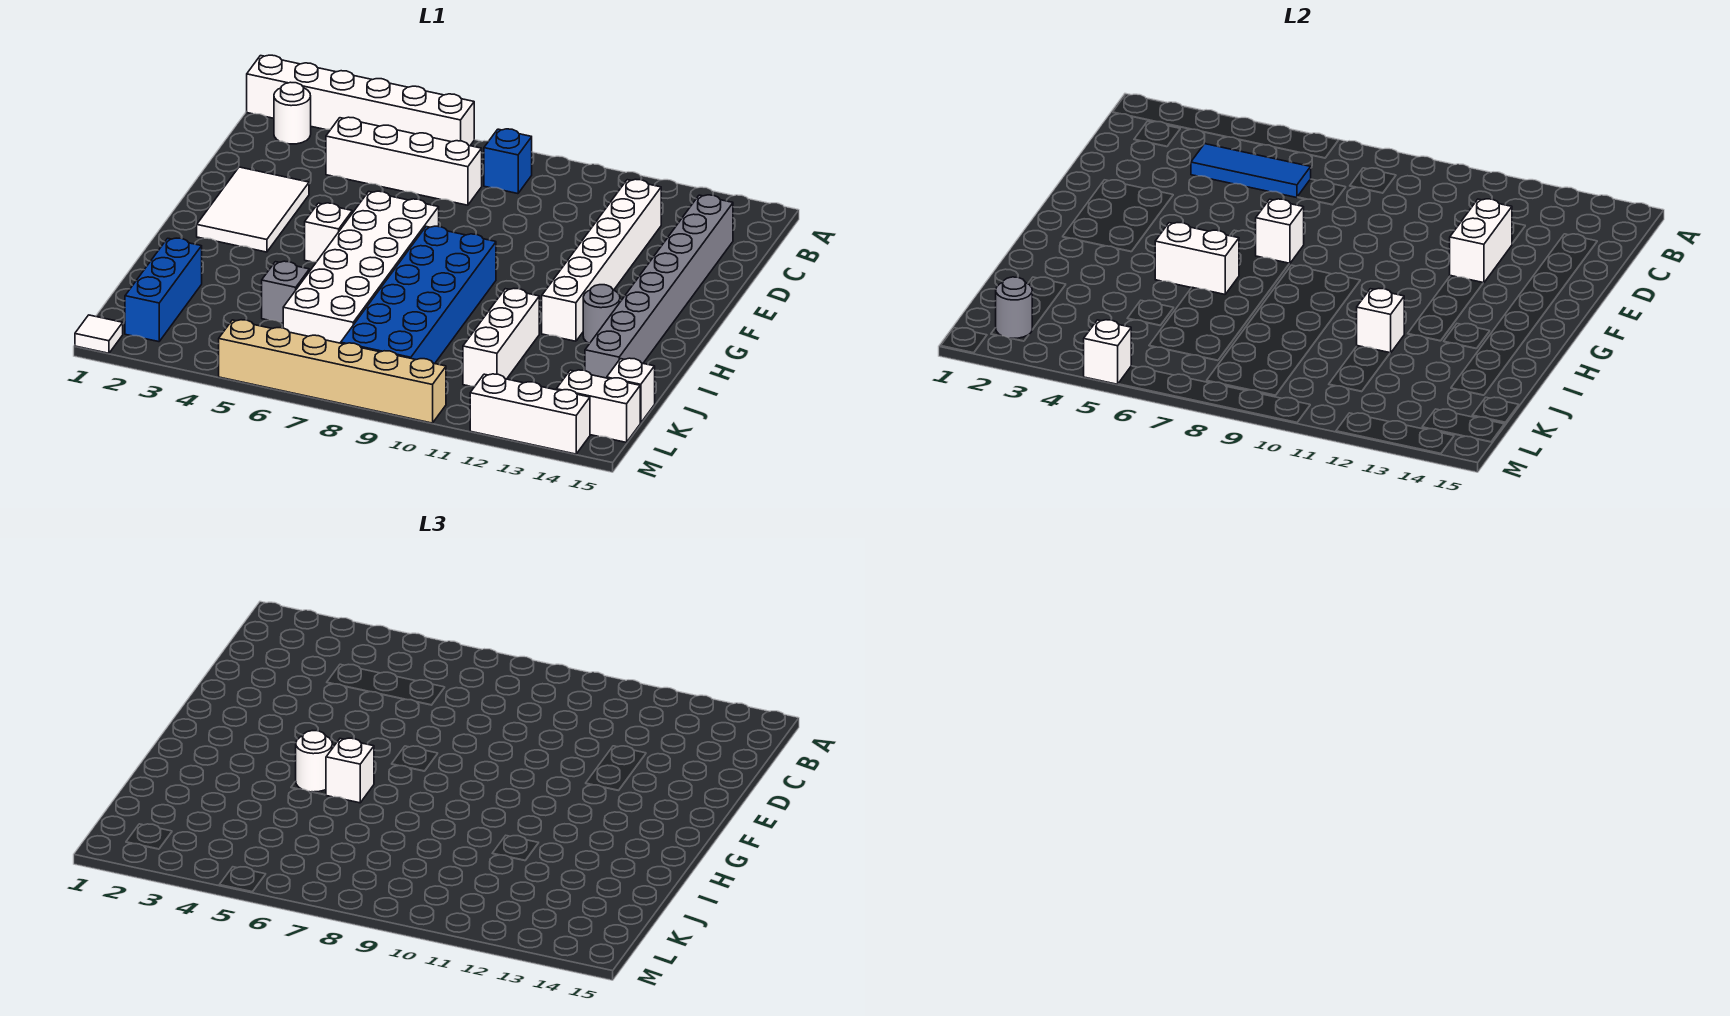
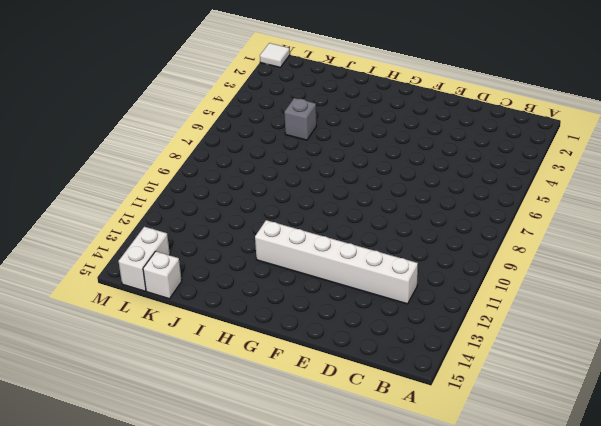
none -> white 1x6 brick [247,55,474,146]
none -> white 1x1 round brick [274,82,311,144]
none -> blue 1x1 brick [484,129,532,194]

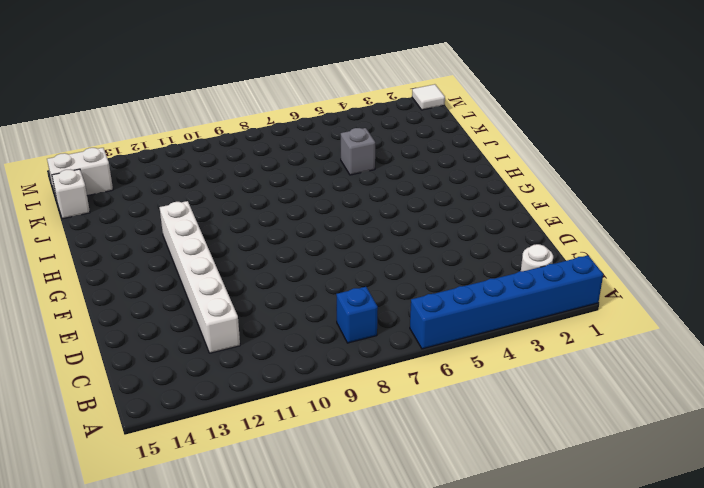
blue 1x6 brick [410,255,603,349] -> white 1x6 brick [247,55,474,146]
none -> white 1x4 brick [326,117,482,205]
none -> grey 1x8 brick [585,195,733,378]
none -> white 2x3 tile [197,167,309,252]

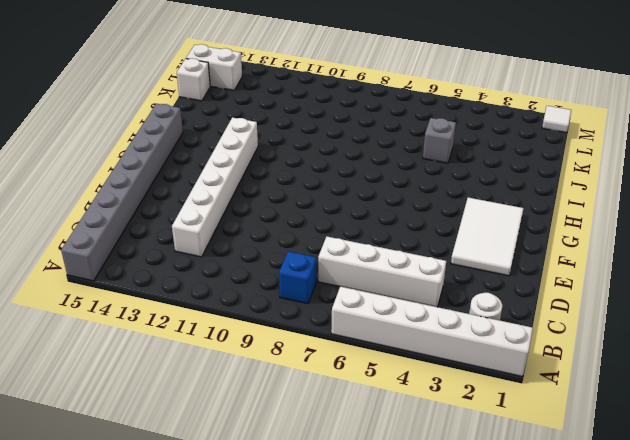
grey 1x8 brick [61,104,183,281] -> grey 1x8 brick moved to [585,195,733,378]
none -> white 2x6 brick [283,191,439,343]
none -> white 1x1 brick [305,203,352,262]
none -> blue 2x6 brick [341,226,496,364]

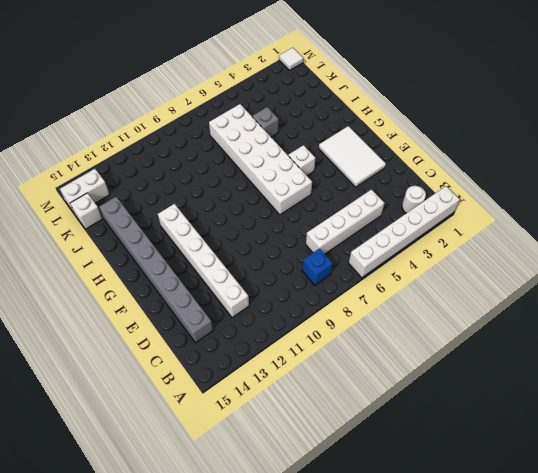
none -> blue 2x6 brick [341,226,496,364]
none -> grey 1x1 round brick [583,285,620,343]
none -> white 1x3 brick [463,289,539,386]

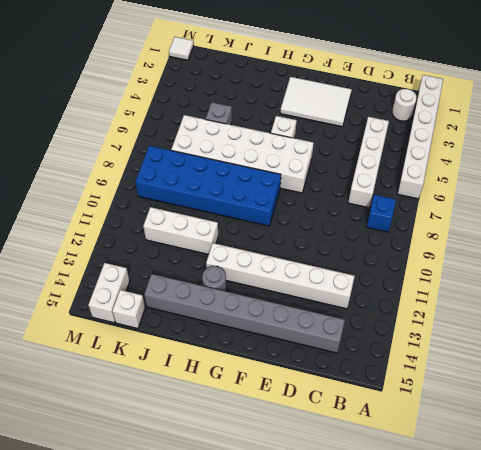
none -> blue 1x3 brick [125,238,202,342]
none -> tan 1x6 brick [219,320,446,423]
none -> white 1x3 brick [470,374,590,454]

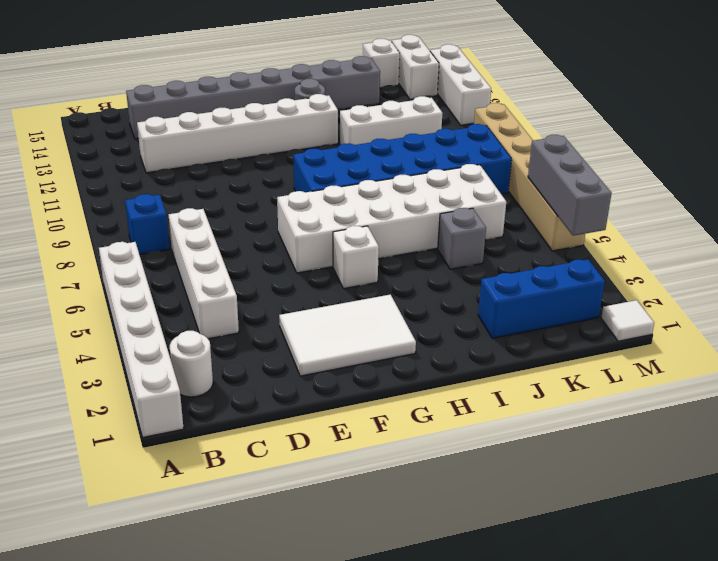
grey 1x3 brick [528,135,612,236] -> white 1x1 brick [1084,320,1131,384]
none -> blue 1x3 tile [1191,144,1311,198]
none -> white 1x2 brick [1450,199,1512,283]
none -> white 1x1 brick [1256,199,1304,264]

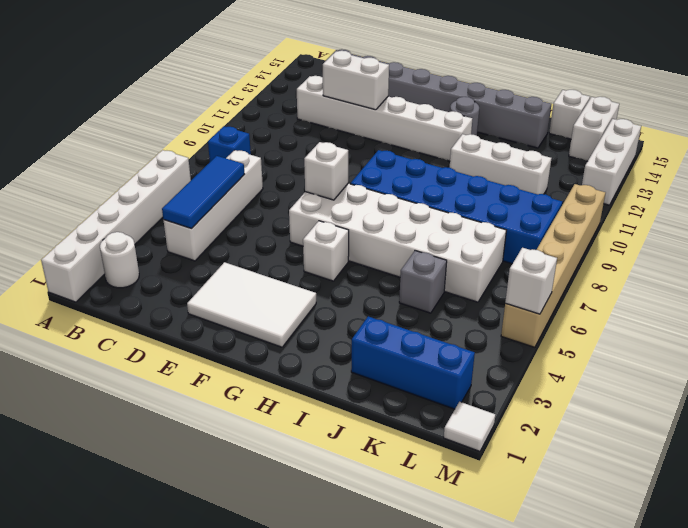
none -> white 1x2 brick [1155,223,1239,294]
none -> white 1x1 brick [1357,289,1404,353]
none -> grey 1x1 round brick [996,277,1032,338]

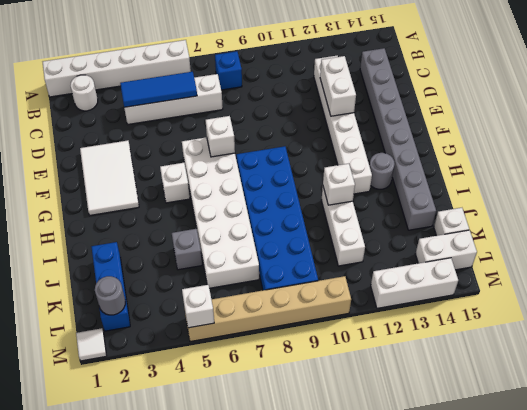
none -> white 1x2 brick [1155,223,1239,294]
none -> white 1x1 round brick [296,731,333,792]
none -> white 1x1 brick [326,738,374,803]

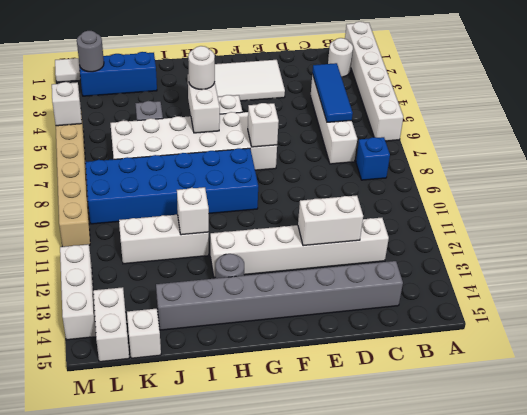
none -> white 1x1 brick [326,738,374,803]

